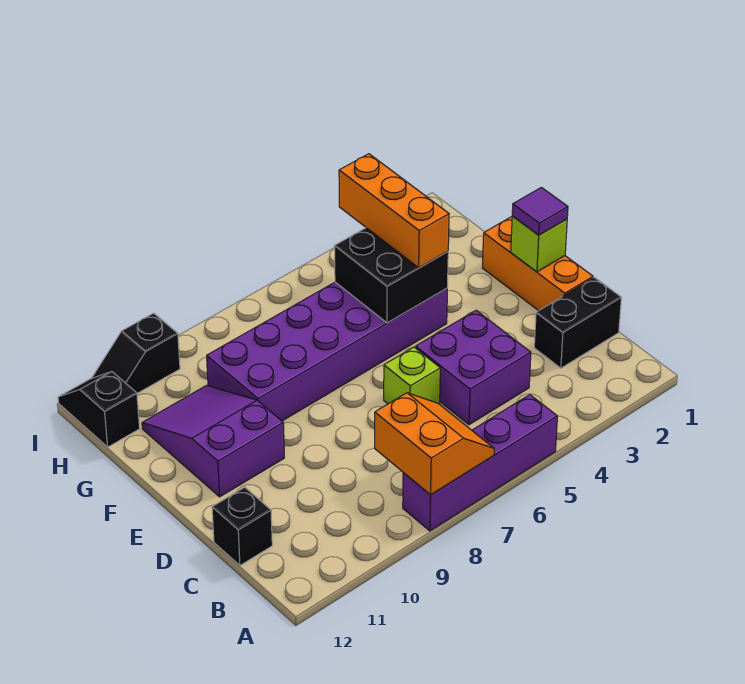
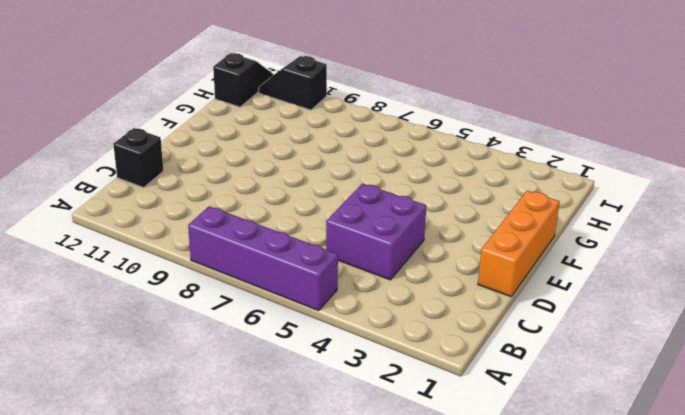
none -> black 1x2 brick [534,277,621,368]
none -> lime 1x1 brick [384,347,440,404]
none -> purple 2x3 slope [142,386,284,497]

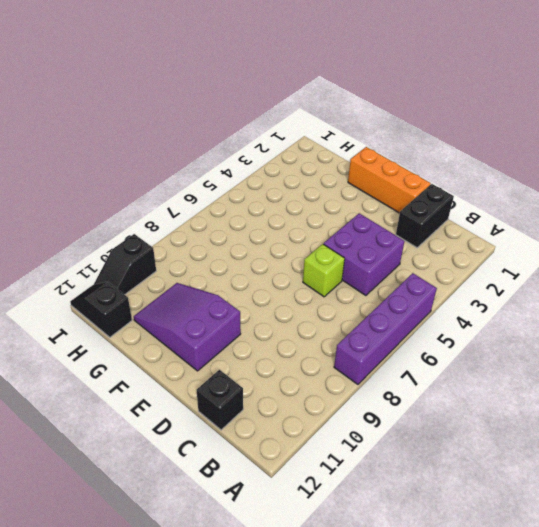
none -> purple 2x6 brick [207,282,447,421]
none -> orange 2x2 slope [375,393,494,495]
none -> lime 1x1 brick [511,216,567,272]

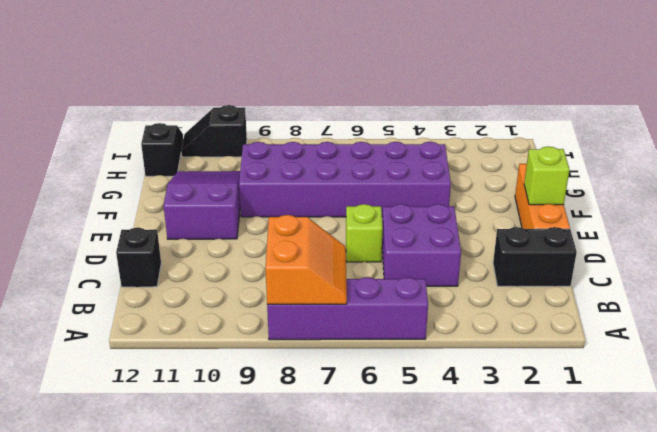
none -> black 2x2 brick [334,228,448,323]
none -> purple 1x1 tile [512,187,568,235]
none -> orange 1x3 brick [339,154,449,268]

